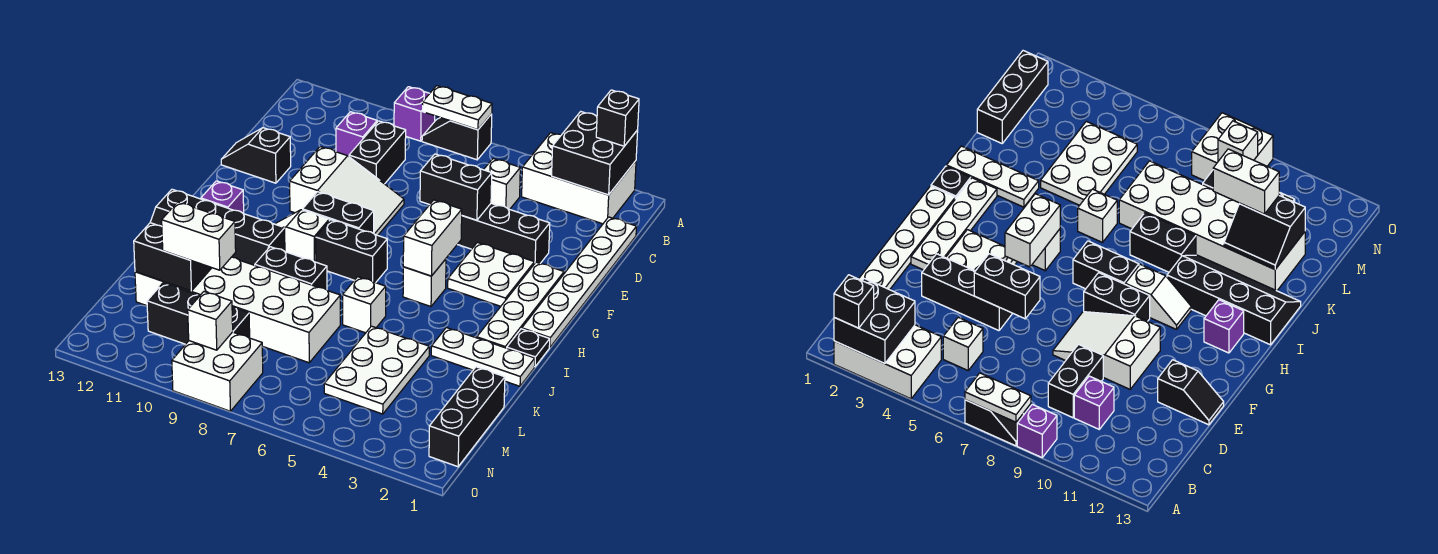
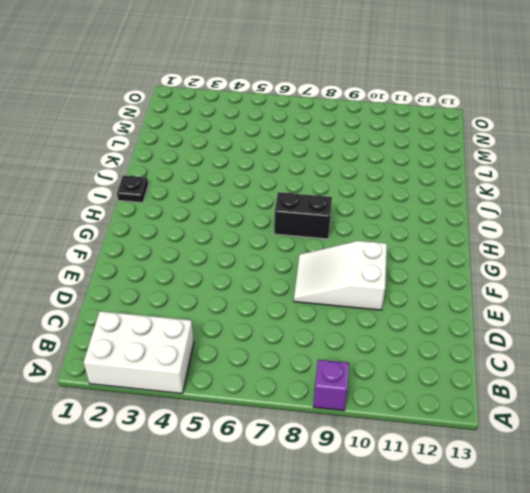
none -> black 1x2 slope [422,114,492,160]
none -> white 1x6 plate [522,217,636,347]
none -> white 1x1 brick [484,159,520,209]
none -> black 1x2 brick [349,121,406,184]

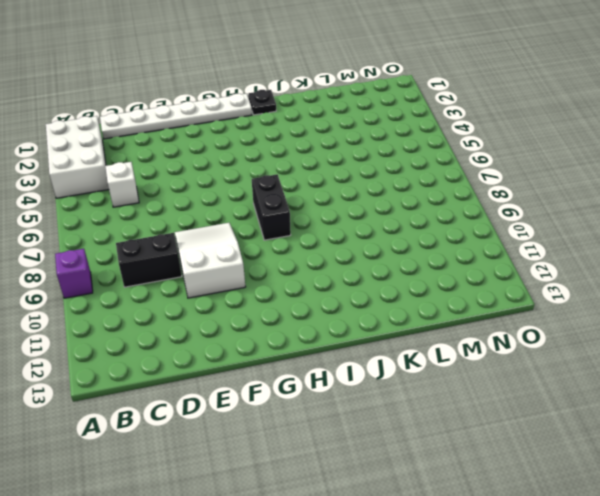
none -> black 1x2 slope [422,114,492,160]
none -> purple 1x1 brick [336,112,377,156]
none -> black 1x3 brick [458,203,550,264]
none -> black 1x2 slope [221,128,291,183]

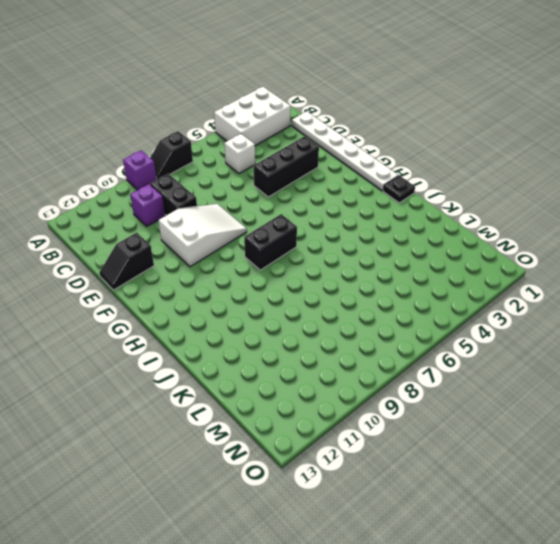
none -> white 1x4 plate [477,262,564,348]
none -> white 2x2 plate [448,242,534,306]
none -> black 1x2 brick [303,192,374,233]
none -> white 1x1 brick [403,259,446,307]

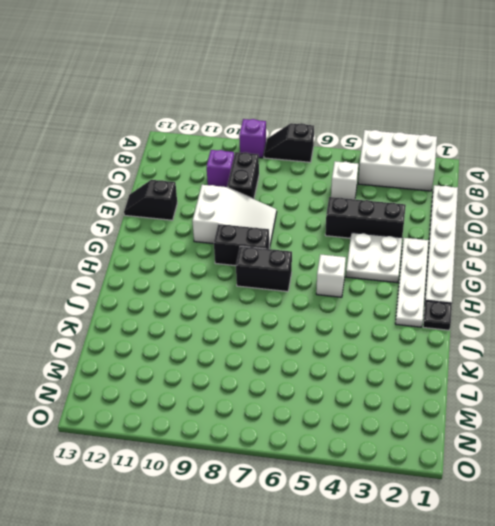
none -> white 1x2 slope [275,210,329,262]
none -> purple 1x1 brick [201,181,244,214]
none -> black 2x4 slope [150,189,285,265]
none -> white 1x3 plate [431,328,535,386]

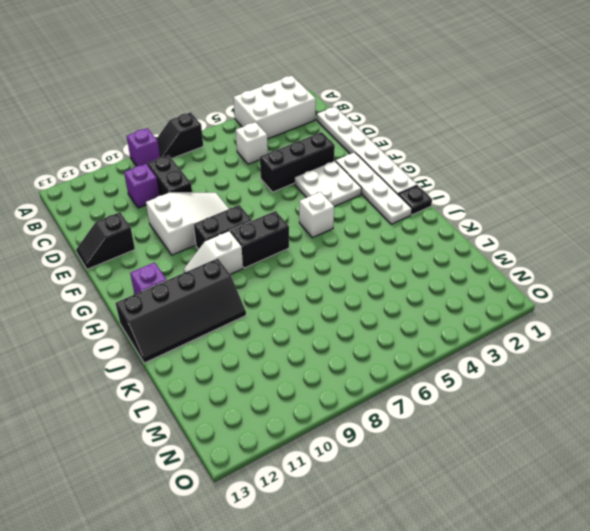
none -> white 1x3 plate [431,328,535,386]
none -> white 1x1 brick [343,277,386,333]
none -> black 1x2 brick [255,247,327,290]
none -> white 2x3 plate [324,326,429,414]

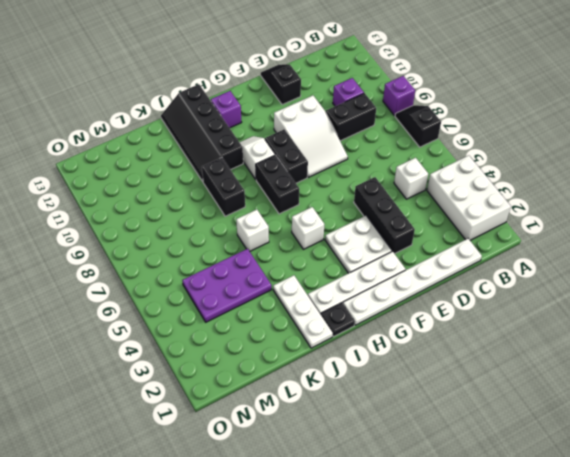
purple 2x3 plate [182,249,272,322] -> white 2x3 plate [324,326,429,414]
none -> white 2x6 brick [135,257,340,363]
none -> black 1x3 brick [429,367,505,467]
none -> black 1x3 brick [147,283,250,344]
none -> white 2x2 brick [172,332,263,411]

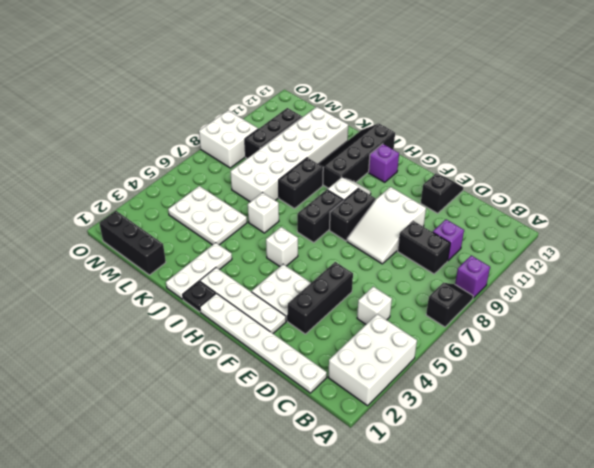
none -> black 2x2 brick [552,112,638,195]
none -> white 1x2 plate [422,86,492,130]
none -> black 1x2 brick [420,154,492,220]
none -> white 1x2 brick [403,200,462,276]

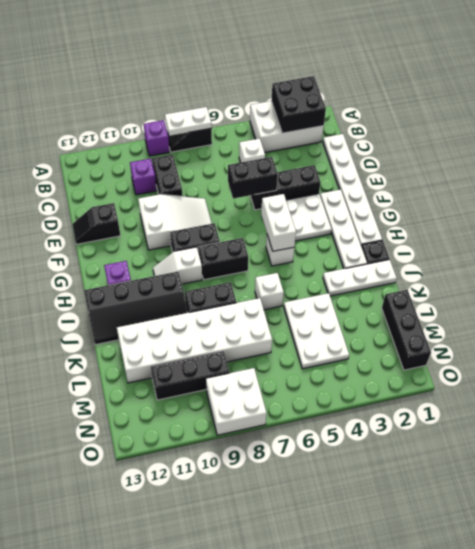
none -> black 2x2 slope [134,223,211,291]
none -> white 1x1 brick [188,292,233,350]
none -> black 1x1 brick [596,90,639,146]
none -> white 1x2 brick [162,202,236,270]

